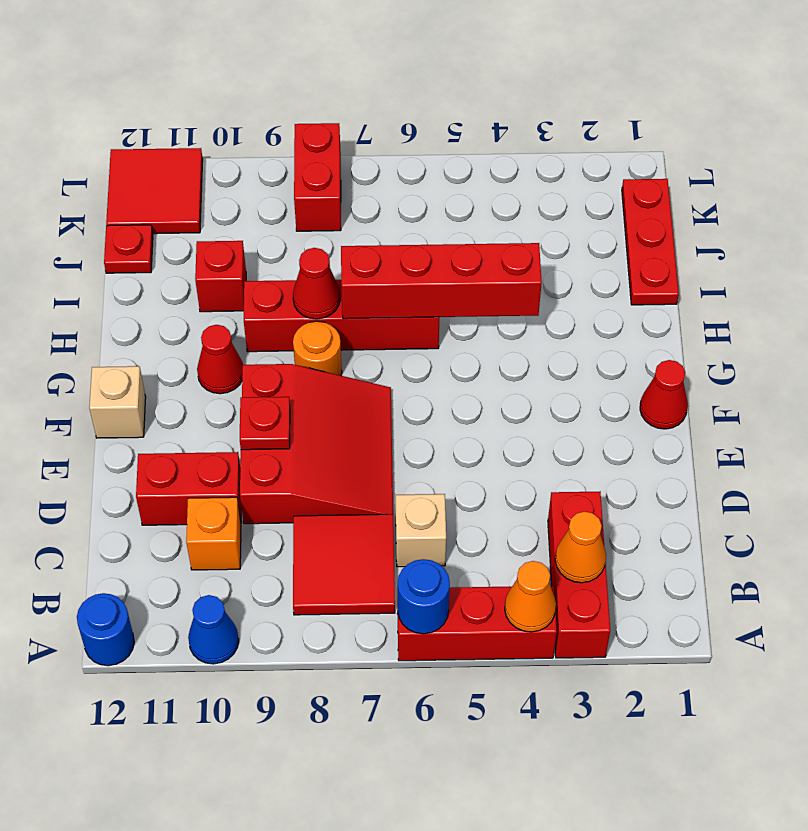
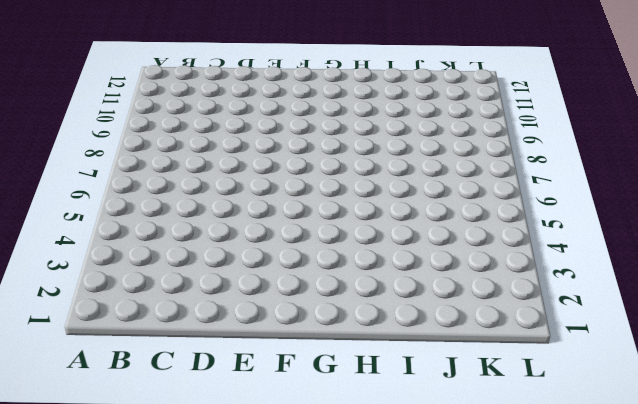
none -> red 1x3 brick [548,492,610,658]
none -> red 1x3 brick [397,586,557,661]
none -> blue 1x1 cone [188,595,239,664]

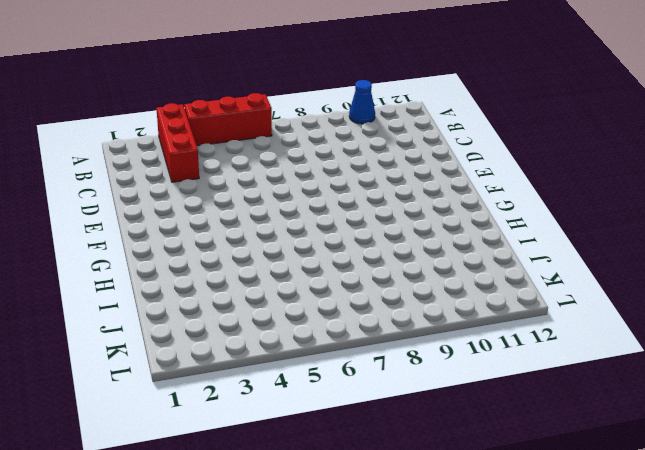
none -> blue 1x1 round brick [77,593,134,666]
none -> red 2x2 tile [293,514,395,615]
none -> tan 1x1 brick [396,494,446,567]

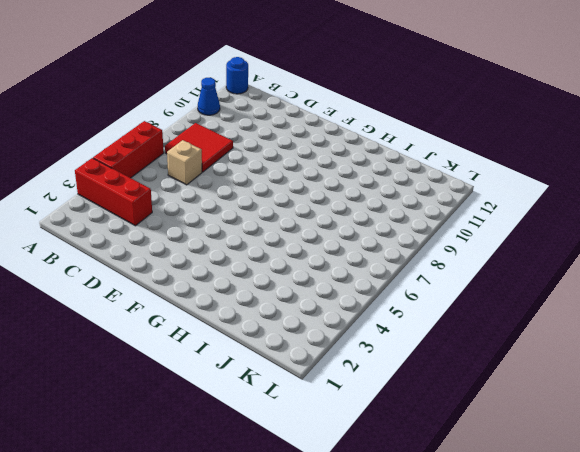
none -> orange 1x1 brick [186,497,241,570]
none -> red 3x3 slope [240,364,393,524]
none -> red 1x2 brick [136,452,242,525]

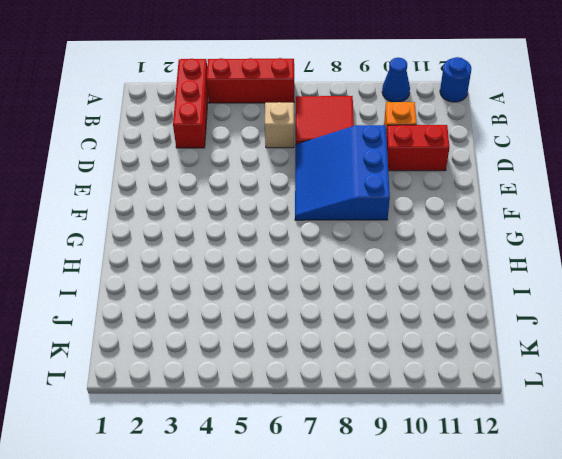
blue 3x3 slope [295,125,390,220] -> red 3x3 slope [240,364,393,524]
none -> red 1x1 cone [640,360,688,429]
none -> tan 1x1 brick [89,366,146,438]
none -> orange 1x1 round brick [293,321,342,375]

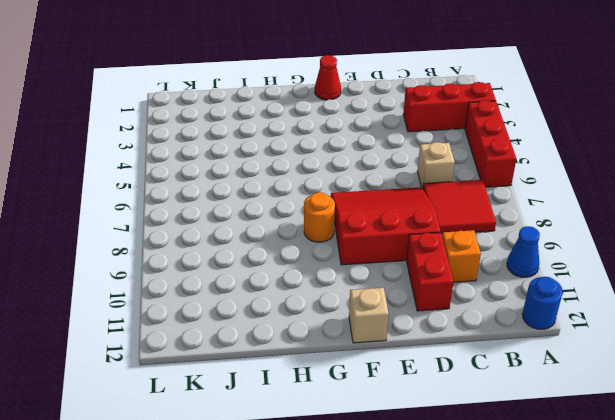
none -> red 1x1 cone [197,325,243,394]
none -> red 1x4 brick [244,280,439,352]
none -> red 1x3 plate [622,179,679,305]

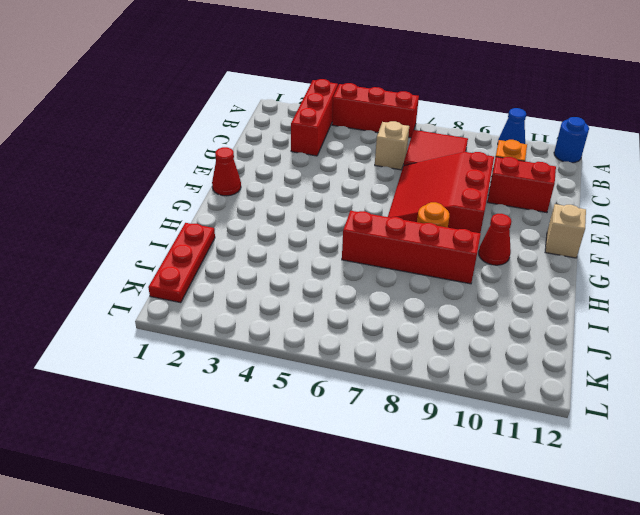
none -> red 1x1 brick [195,241,246,312]
none -> red 1x1 plate [104,225,153,273]
none -> red 1x2 brick [294,123,341,231]

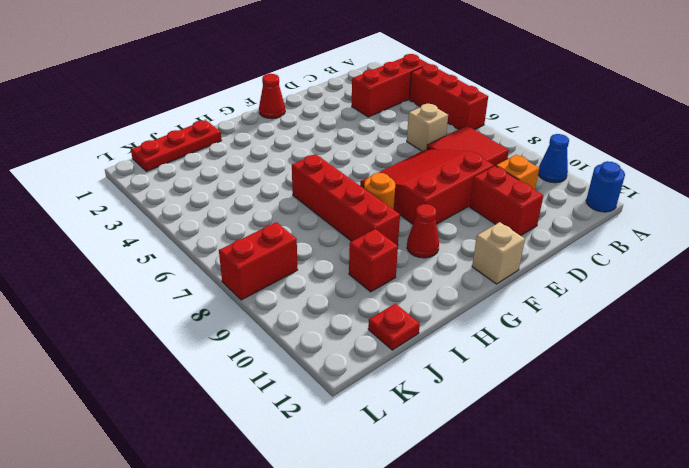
none -> red 2x2 tile [106,148,203,234]
none -> orange 1x1 cone [505,561,556,632]
none -> blue 1x1 round brick [397,559,450,634]

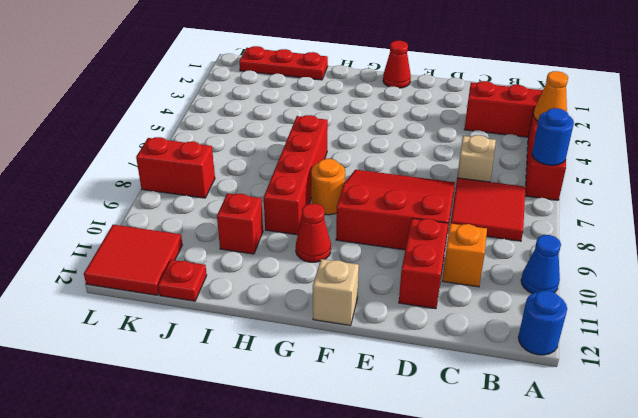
none -> orange 1x1 cone [555,512,606,583]
none -> red 1x1 plate [240,397,290,450]
none -> red 1x4 brick [341,243,542,319]

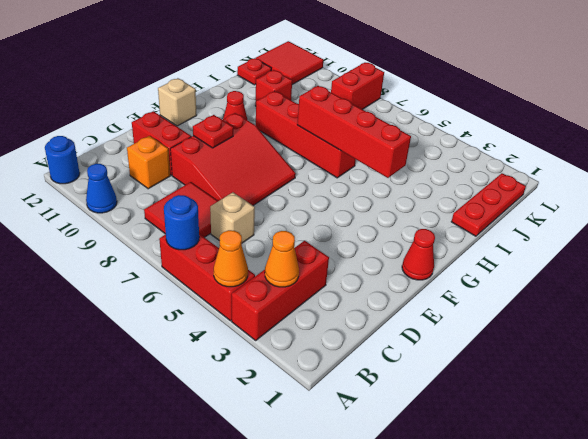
none -> orange 1x1 round brick [293,321,342,375]
none -> red 1x1 cone [293,248,340,319]

